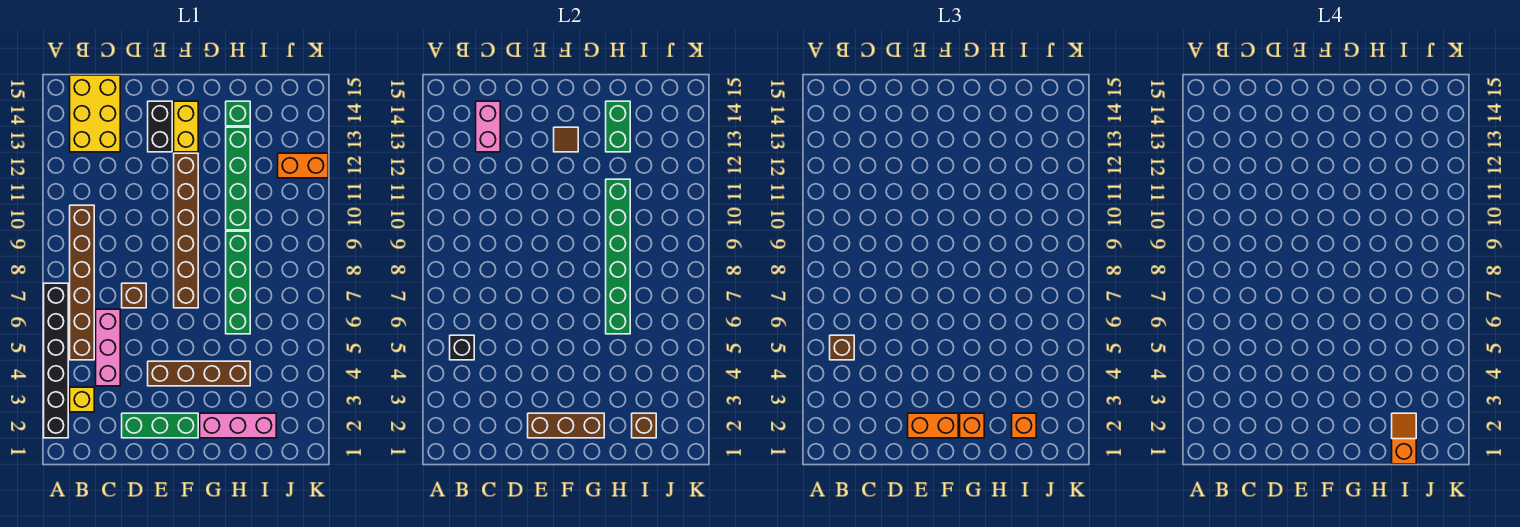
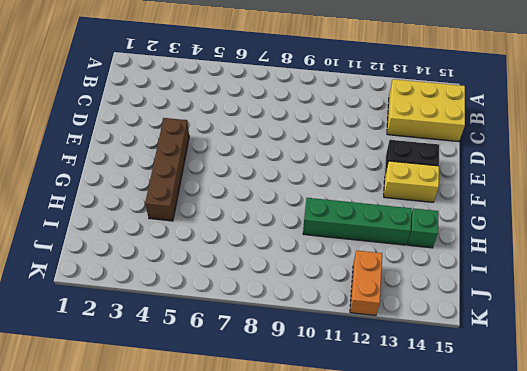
none -> black 1x6 brick [44,283,68,438]
none -> yellow 1x1 brick [70,387,94,412]
none -> brown 1x6 brick [70,205,94,360]

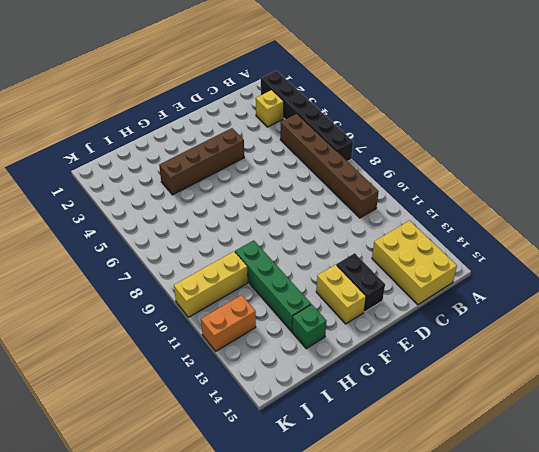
yellow 1x3 brick [174,252,248,317] -> none
none -> pink 1x3 brick [96,309,120,386]
none -> green 1x3 brick [122,413,198,438]
none -> brown 1x1 brick [122,283,146,308]

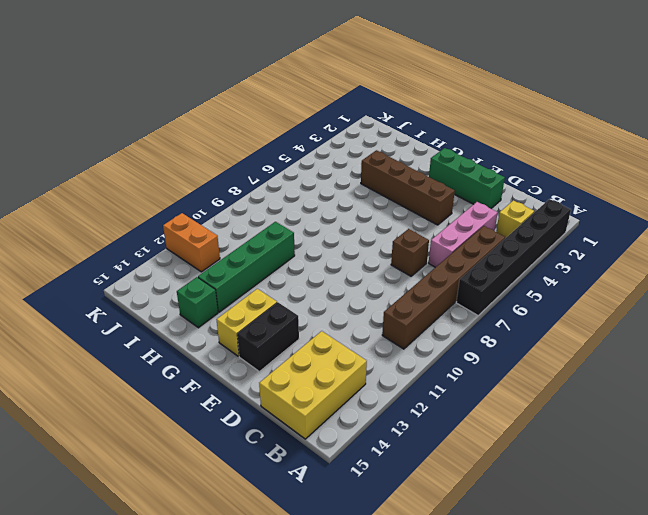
none -> brown 1x6 brick [174,153,198,308]
none -> pink 1x3 brick [200,413,276,438]
none -> green 1x4 brick [226,231,250,334]

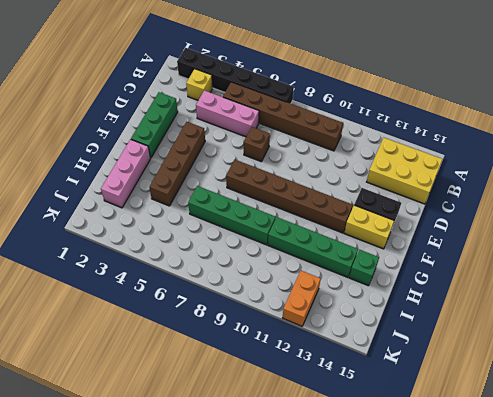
none -> black 1x1 brick [450,335,474,360]
none -> pink 1x2 brick [476,101,500,152]
none -> brown 1x3 brick [528,413,604,438]

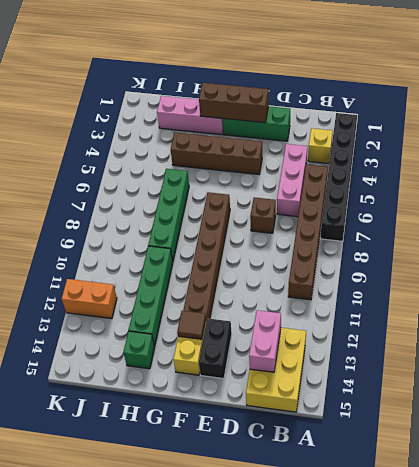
none -> black 1x1 brick [450,335,474,360]
none -> green 1x6 brick [606,179,630,334]
none -> green 1x2 brick [606,101,630,152]

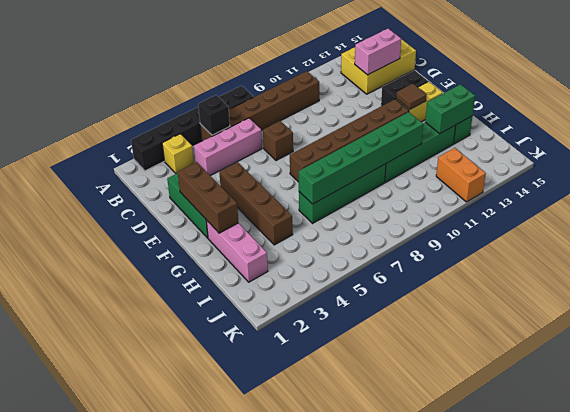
none -> brown 1x1 brick [632,413,656,438]
none -> brown 1x1 brick [830,335,854,360]
none -> orange 1x2 brick [908,413,958,438]

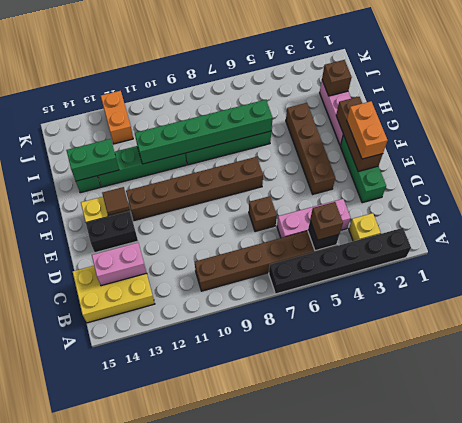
none -> orange 1x1 brick [960,413,984,438]
none -> orange 1x1 brick [1012,413,1036,438]
none -> orange 1x2 slope [1392,413,1416,464]

